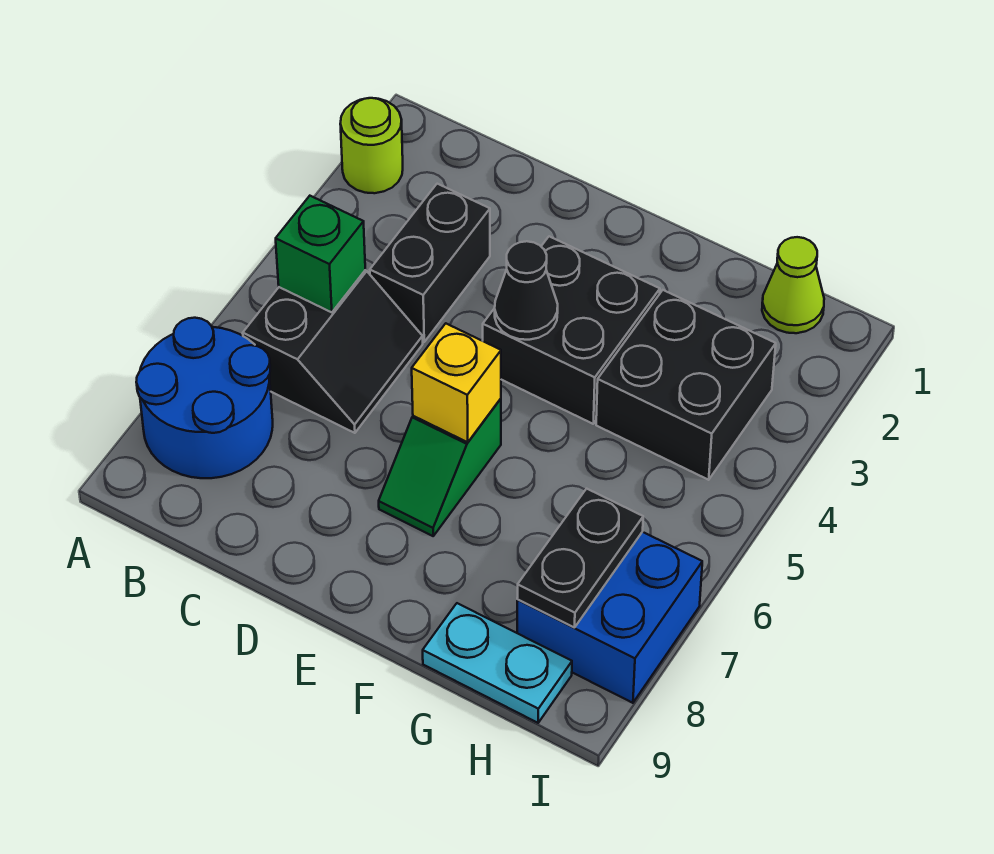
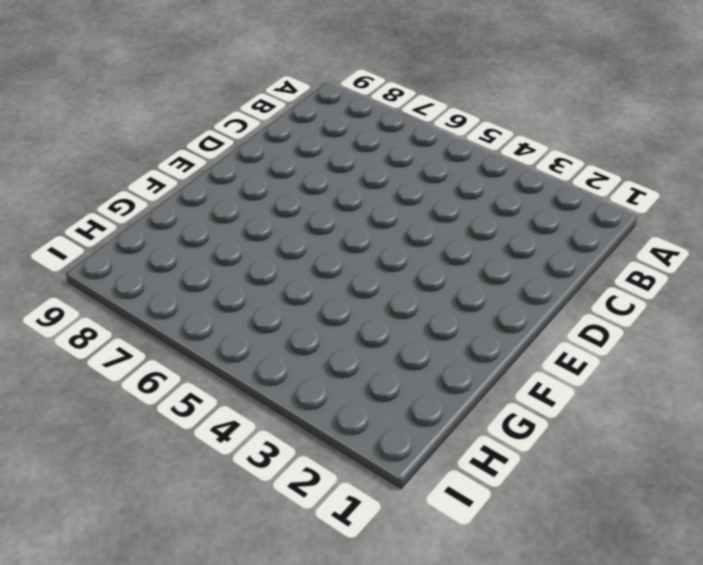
none -> lime 1x1 round brick [340,98,403,193]
none -> blue 2x2 round brick [136,318,273,478]
none -> black 2x2 slope [243,270,423,433]

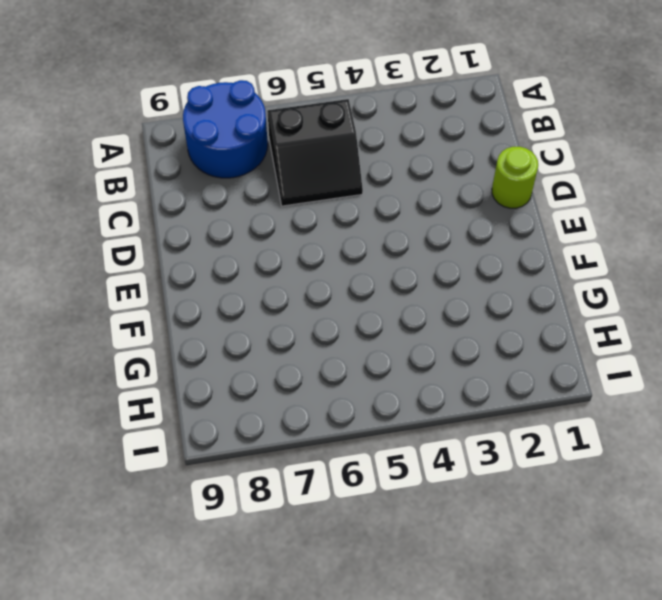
lime 1x1 round brick [492,147,538,208] -> lime 1x1 round brick moved to [340,98,403,193]
none -> black 1x2 brick [370,184,490,342]
none -> black 2x2 brick [483,236,660,424]
none -> green 1x2 slope [379,399,501,536]

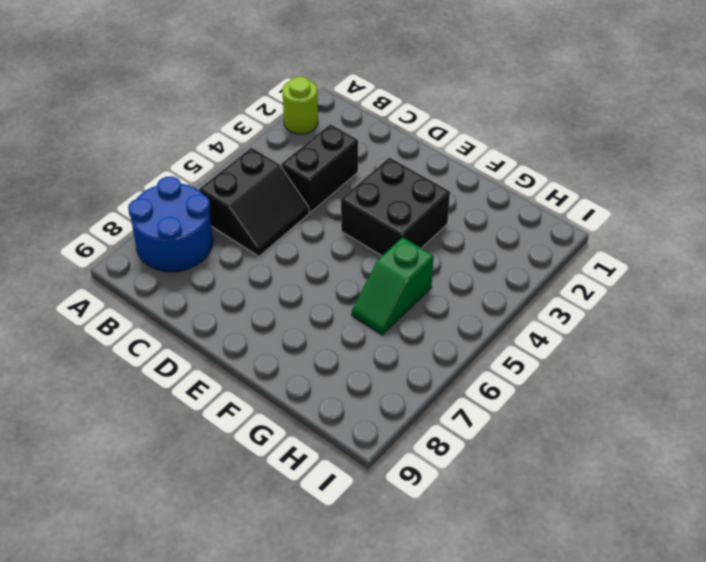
green 1x2 slope [352,237,434,335] -> green 1x2 slope moved to [379,399,501,536]
none -> black 2x2 brick [596,290,776,480]
none -> cyan 1x2 plate [423,603,572,723]
none -> lime 1x1 cone [762,237,824,333]

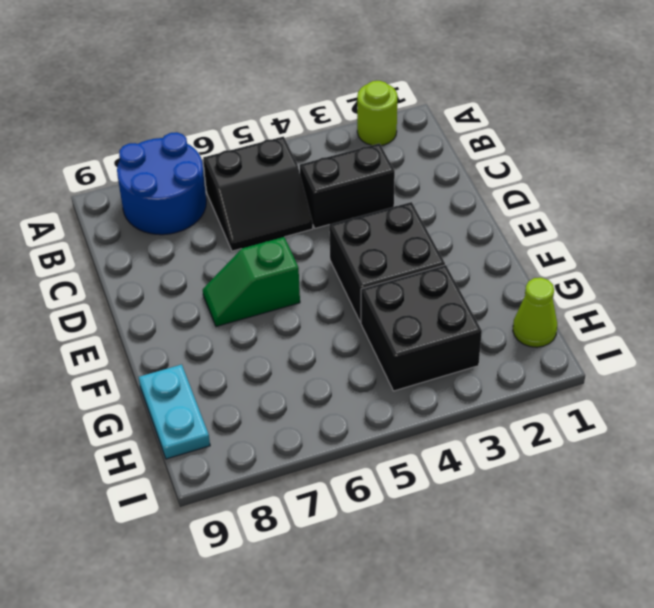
none -> blue 2x2 brick [517,532,702,703]
none -> green 1x1 brick [276,196,365,312]
none -> black 1x1 cone [495,241,558,340]

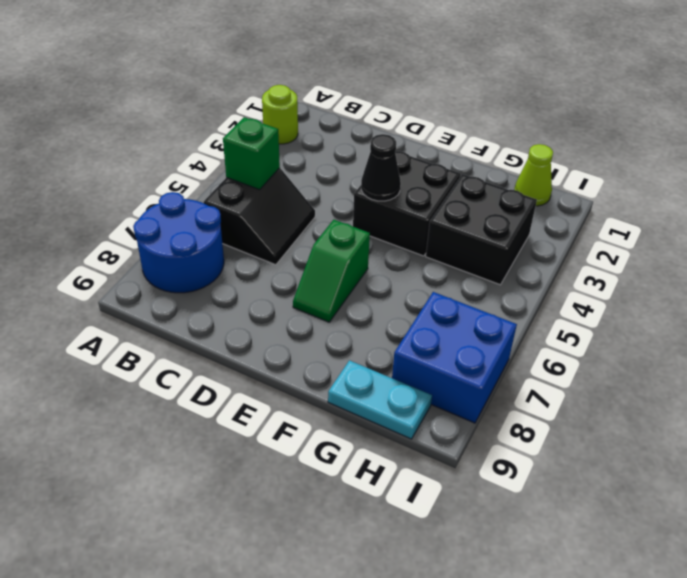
none -> black 1x2 brick [370,184,490,342]
none -> yellow 1x1 brick [412,323,501,442]
none -> black 1x2 plate [517,489,643,628]

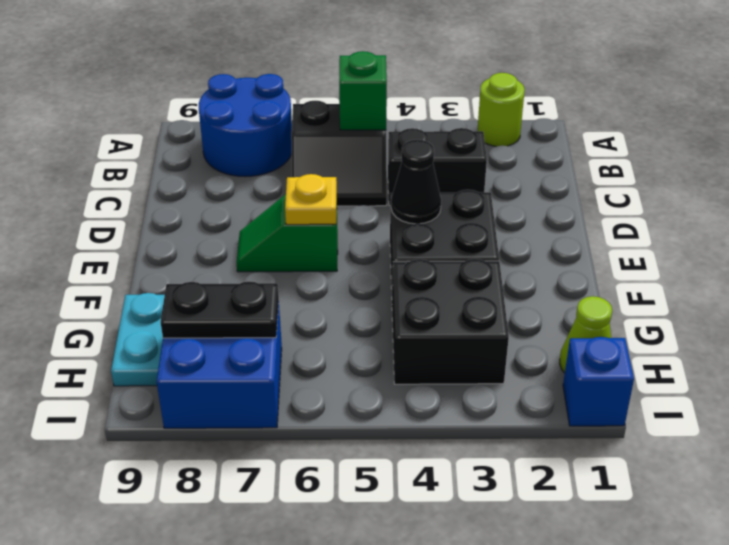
yellow 1x1 plate [285,174,337,225] -> yellow 1x1 brick [412,323,501,442]
blue 1x1 brick [563,337,634,426] -> none

